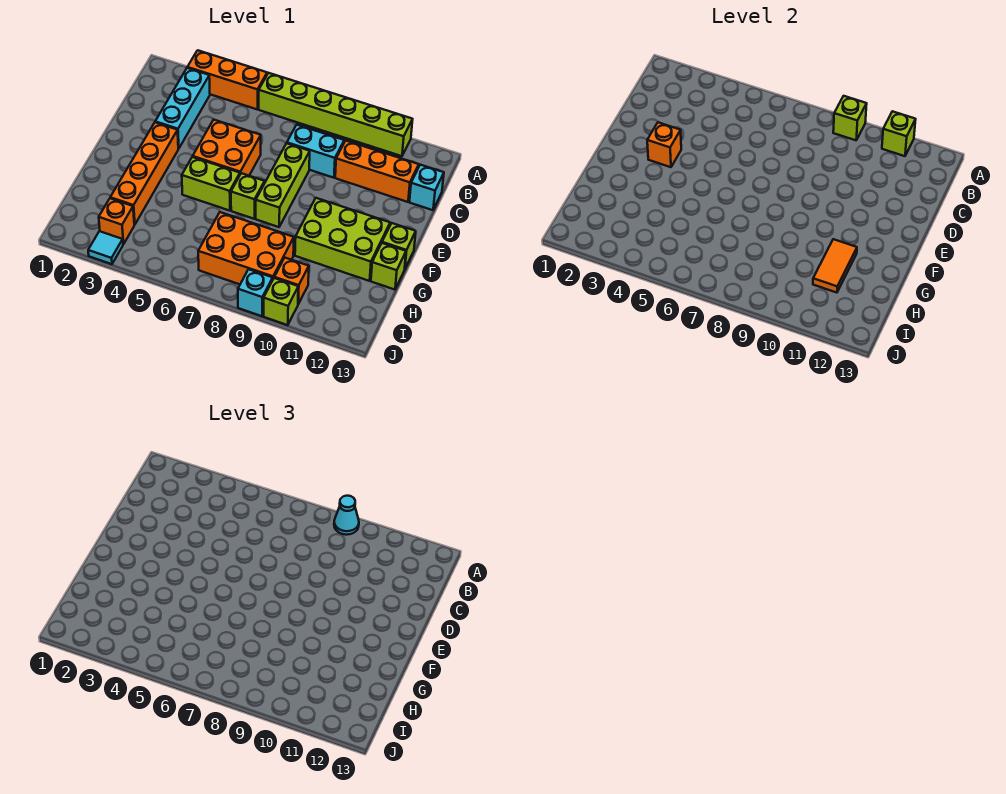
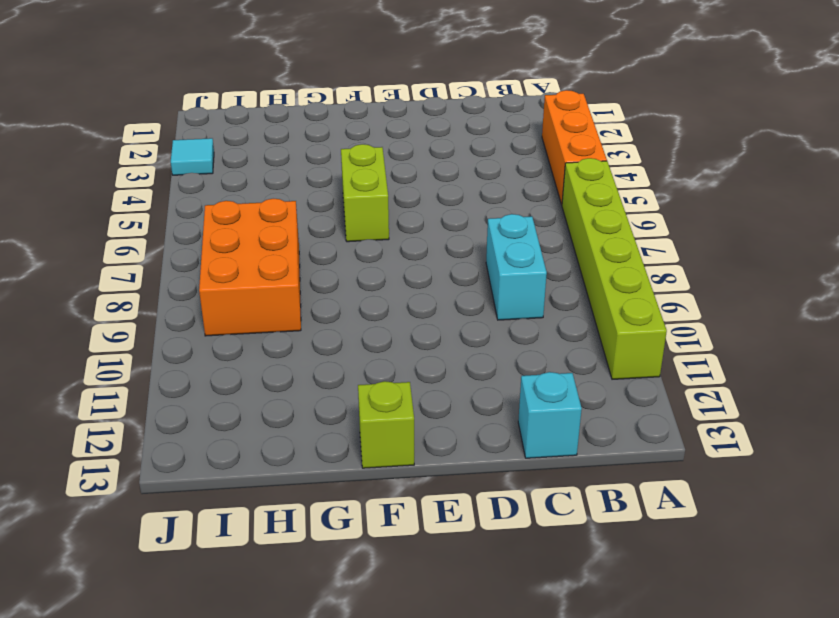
none -> cyan 1x3 brick [155,68,210,149]
none -> orange 1x3 brick [335,141,419,202]
none -> orange 2x2 brick [193,119,261,176]

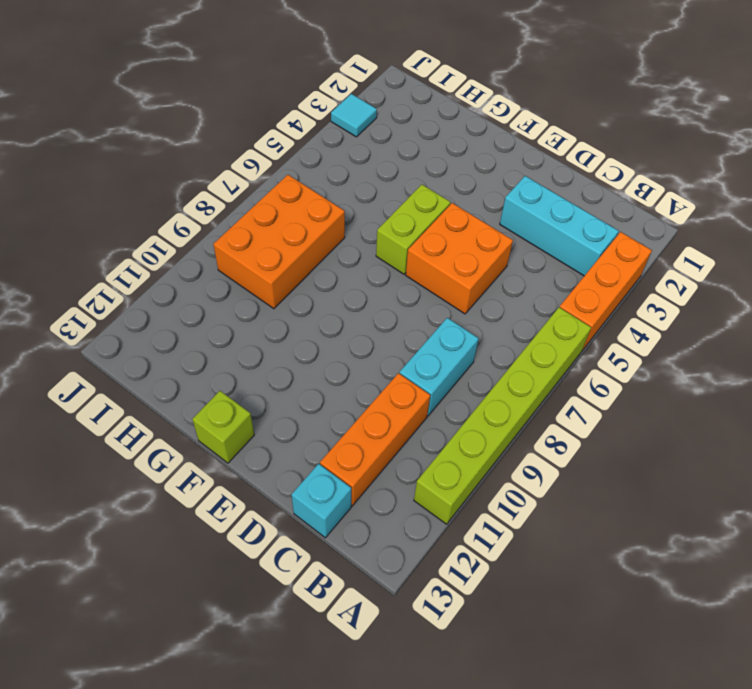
none -> lime 1x3 brick [256,143,310,227]
none -> orange 1x4 brick [110,122,178,225]
none -> lime 1x1 brick [231,173,265,219]

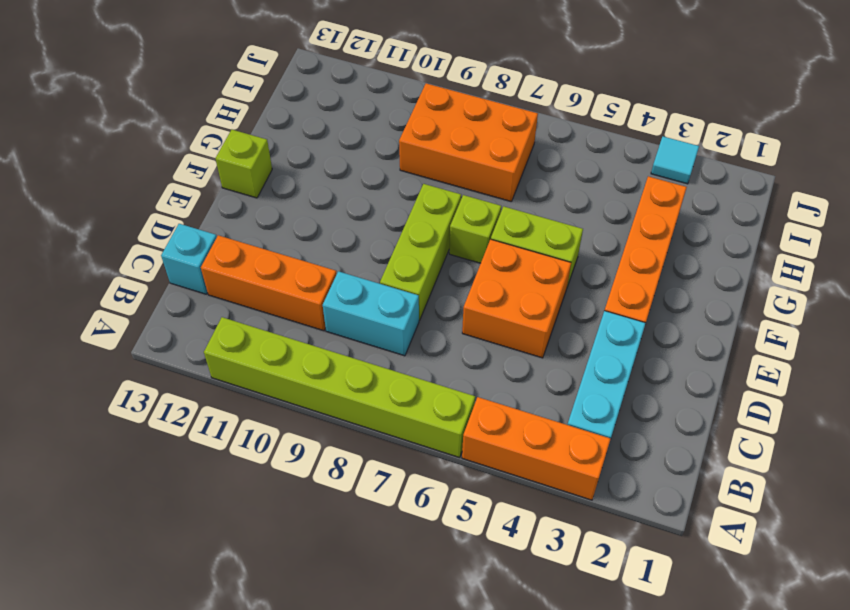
none -> lime 2x3 brick [295,198,390,281]
none -> lime 1x1 brick [371,243,406,290]
none -> orange 1x1 brick [99,198,134,244]

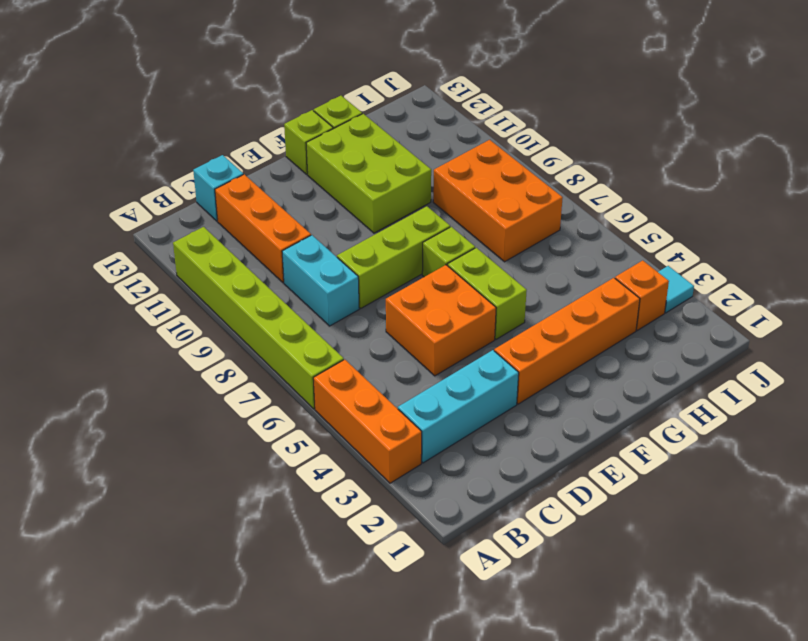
none -> orange 1x1 brick [274,258,309,304]
none -> cyan 1x1 brick [238,269,273,316]
none -> lime 1x1 brick [263,278,298,325]

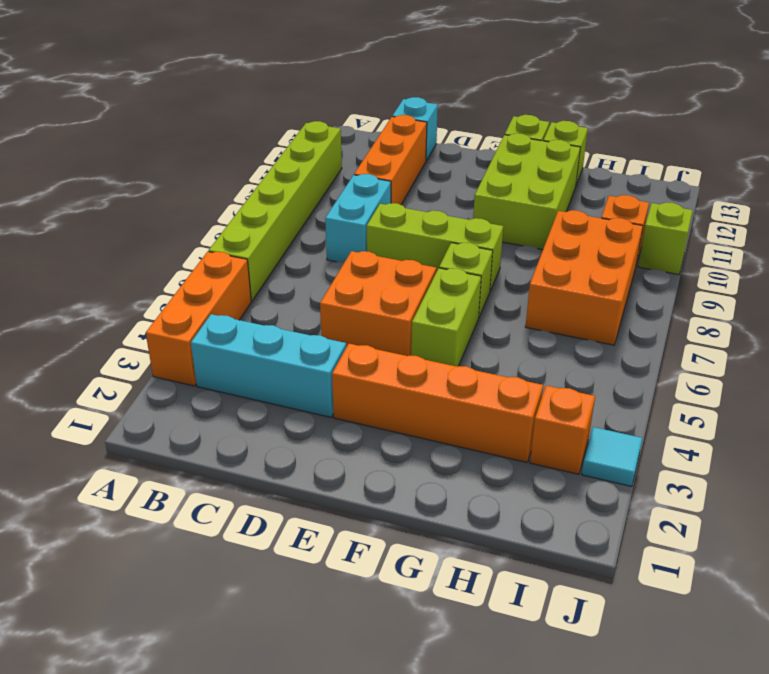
none -> cyan 1x1 brick [238,269,273,316]
none -> lime 1x1 brick [833,96,867,140]
none -> lime 1x1 brick [882,111,916,156]

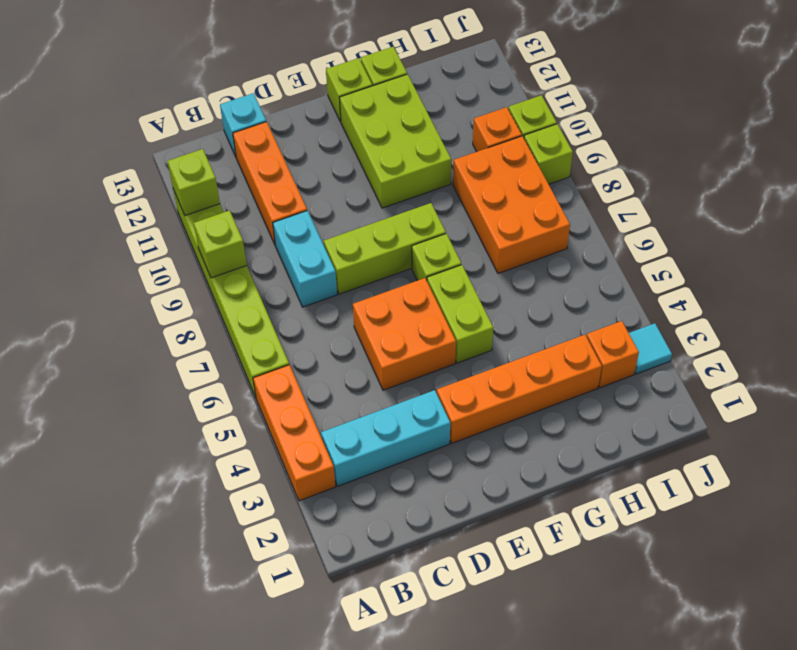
lime 1x1 brick [524,124,573,184] -> cyan 1x1 brick [238,269,273,316]
none -> orange 1x1 brick [647,122,681,167]
none -> orange 1x2 tile [813,239,857,293]
none -> cyan 1x1 cone [334,496,359,535]

